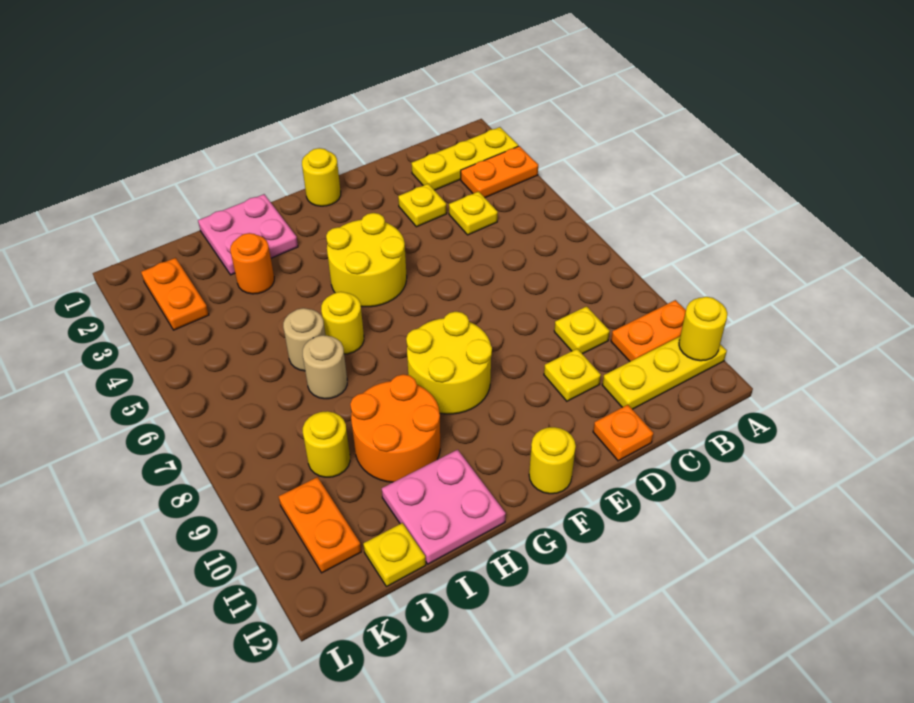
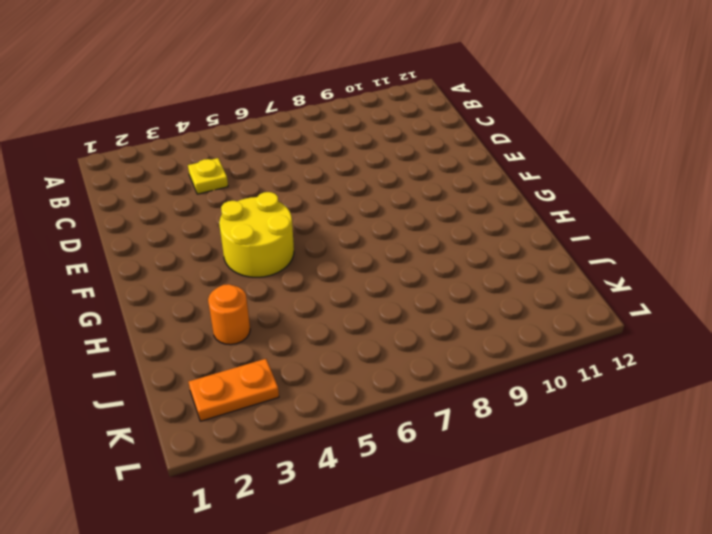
none -> yellow 1x3 plate [411,127,518,190]
none -> orange 1x2 plate [461,146,538,198]
none -> orange 1x2 plate [611,300,686,361]

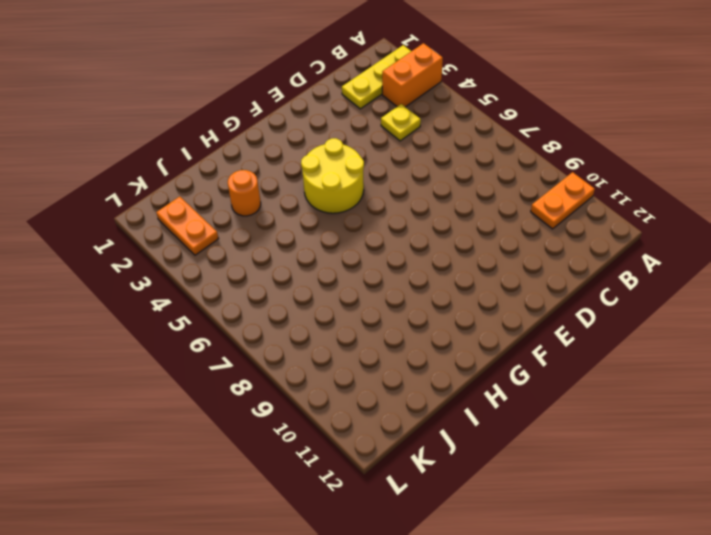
orange 1x2 brick [382,43,443,107] -> orange 1x2 plate [461,146,538,198]
none -> yellow 1x3 plate [602,337,727,409]
none -> yellow 1x1 plate [554,306,610,354]
none -> yellow 1x1 plate [398,184,447,227]

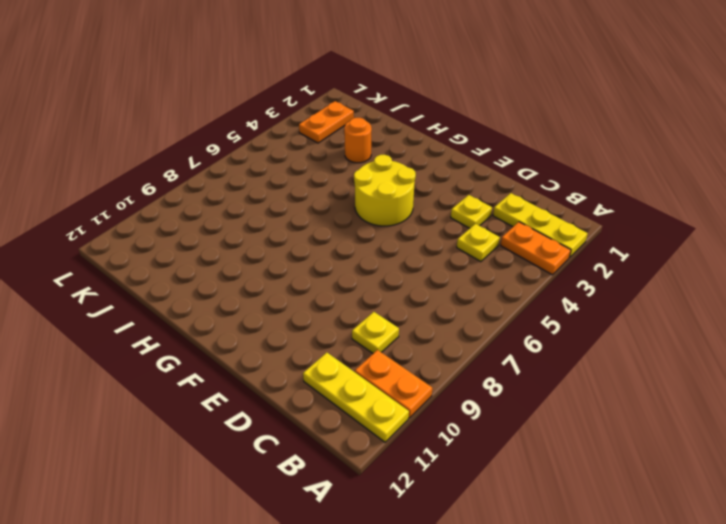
none -> yellow 1x1 plate [544,349,601,401]
none -> orange 1x1 plate [593,405,653,461]
none -> yellow 1x1 round brick [302,148,341,206]

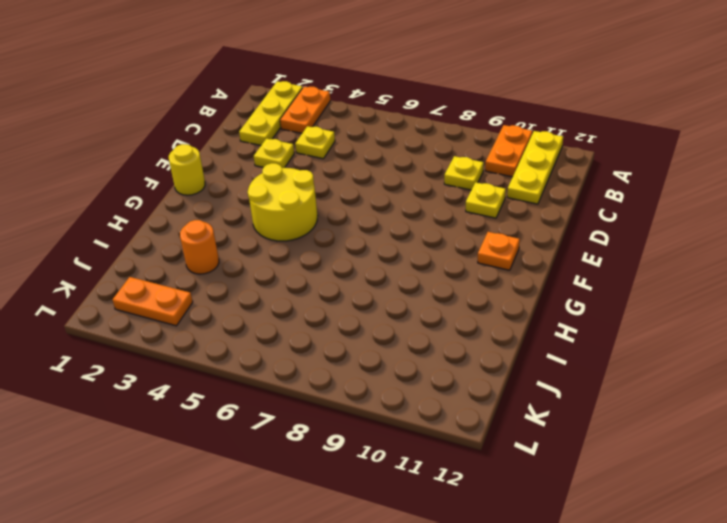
orange 1x1 plate [478,232,520,270] -> orange 1x1 plate moved to [593,405,653,461]
none -> yellow 2x2 round brick [406,312,492,414]
none -> yellow 1x1 round brick [529,427,576,494]
none -> pink 2x2 plate [198,194,298,275]

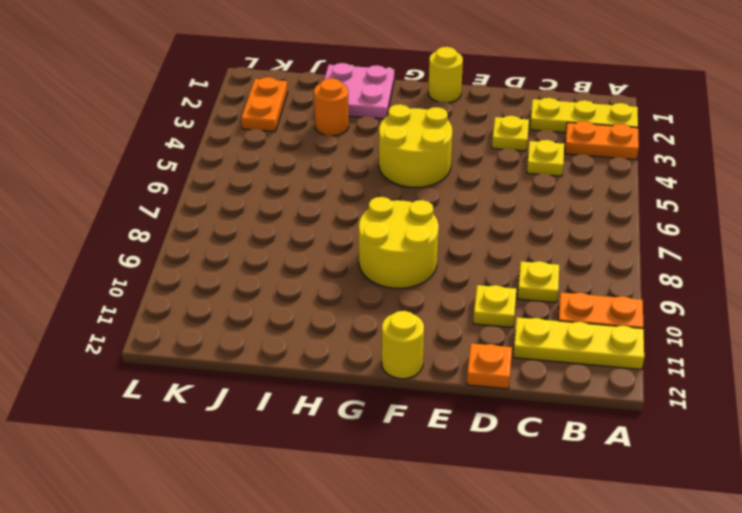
none -> yellow 1x1 round brick [321,292,364,354]
none -> orange 2x2 round brick [350,374,440,482]
none -> pink 2x2 plate [382,450,506,564]

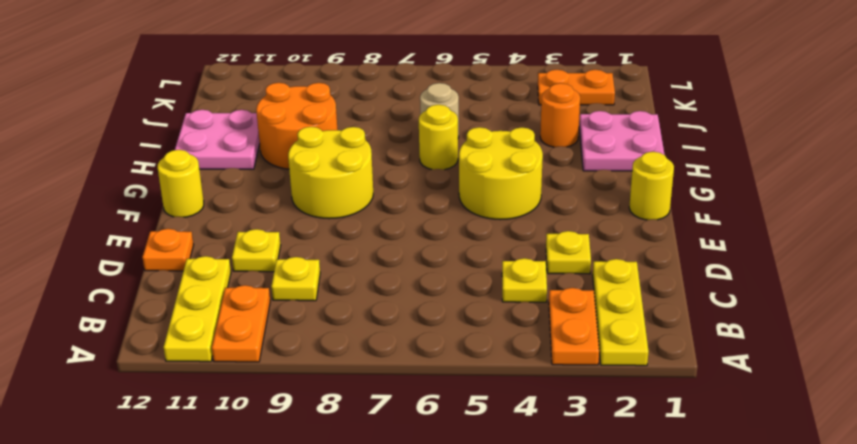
none -> tan 1x1 round brick [303,335,347,399]
none -> yellow 1x1 round brick [303,411,350,477]
none -> yellow 1x1 plate [363,523,426,587]

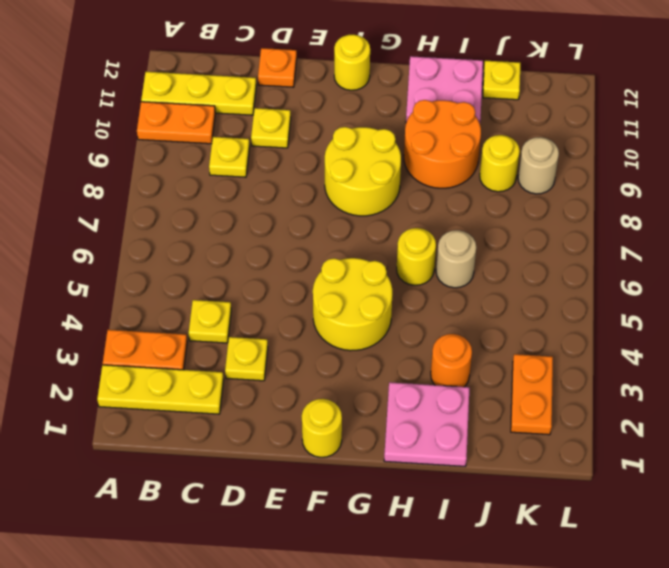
tan 1x1 round brick [518,137,559,194] -> tan 1x1 round brick moved to [303,335,347,399]
none -> orange 1x2 plate [279,477,361,573]
none -> yellow 1x1 round brick [679,297,727,361]

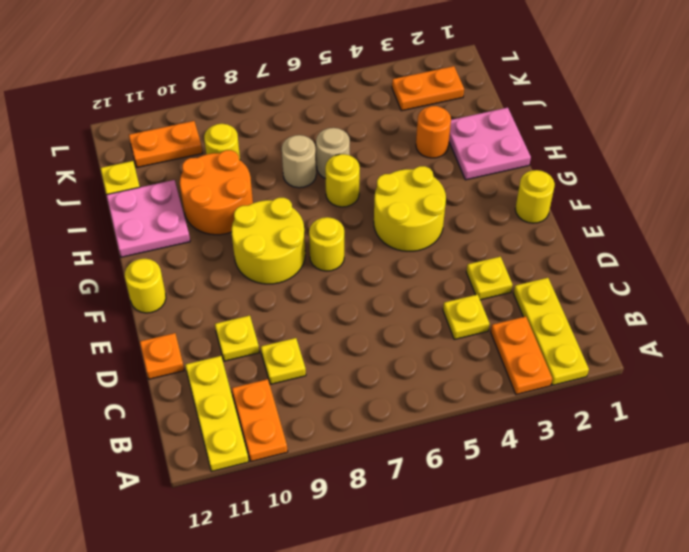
yellow 1x1 round brick [309,217,344,271] -> yellow 1x1 round brick moved to [679,297,727,361]

